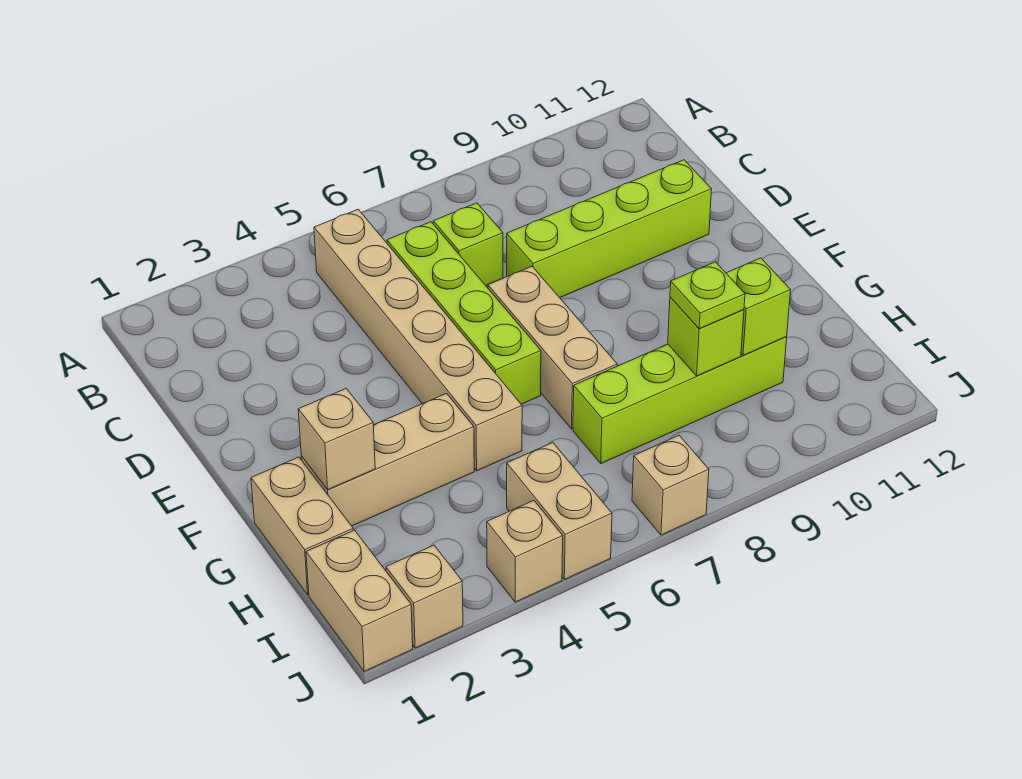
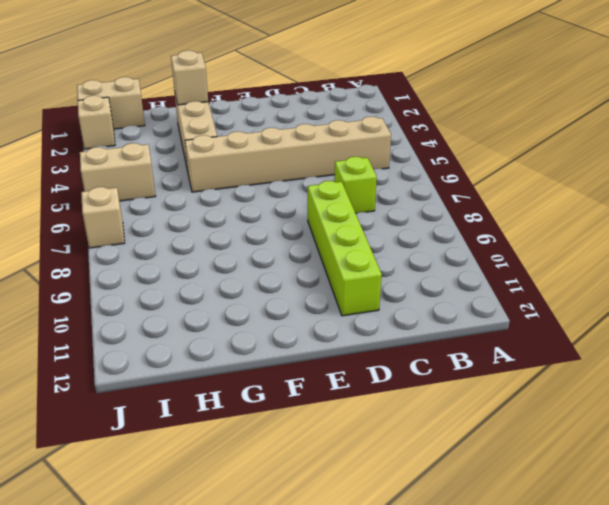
none -> lime 1x4 brick [387,222,541,404]
none -> tan 1x3 brick [488,266,617,429]
none -> tan 1x2 brick [251,457,353,595]

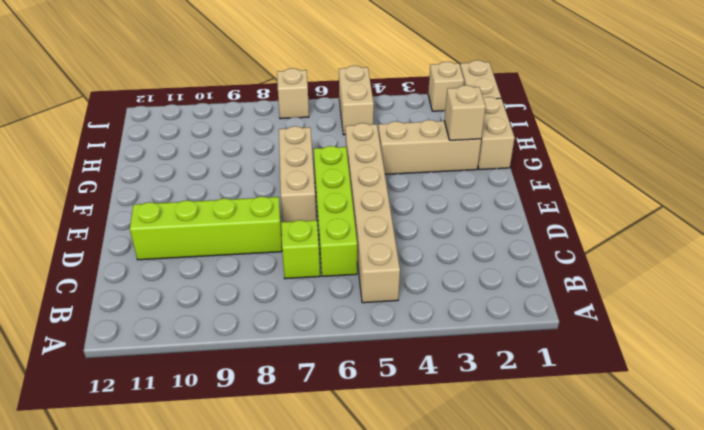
none -> lime 1x4 brick [573,336,787,464]
none -> tan 1x1 brick [487,501,563,602]
none -> lime 1x1 brick [668,297,744,376]

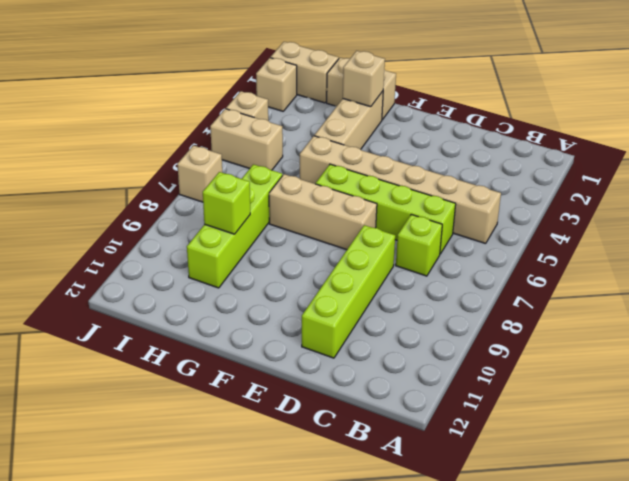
none -> lime 1x1 brick [726,258,791,355]
none -> lime 1x1 plate [670,262,745,329]

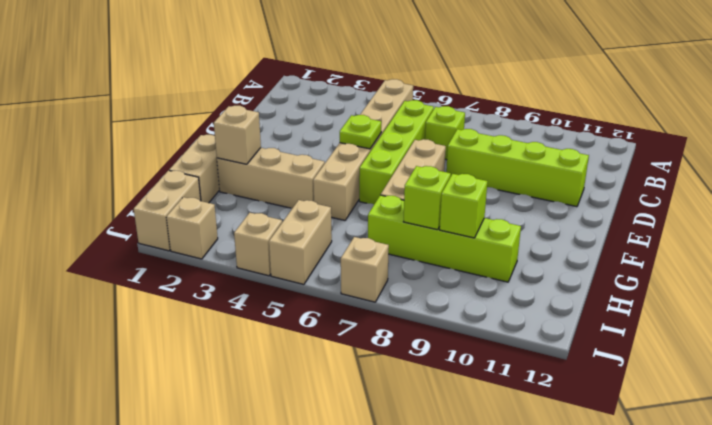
lime 1x1 plate [340,115,381,149] -> lime 1x1 plate moved to [670,262,745,329]
lime 1x1 brick [404,166,451,230] -> lime 1x1 brick moved to [726,258,791,355]

